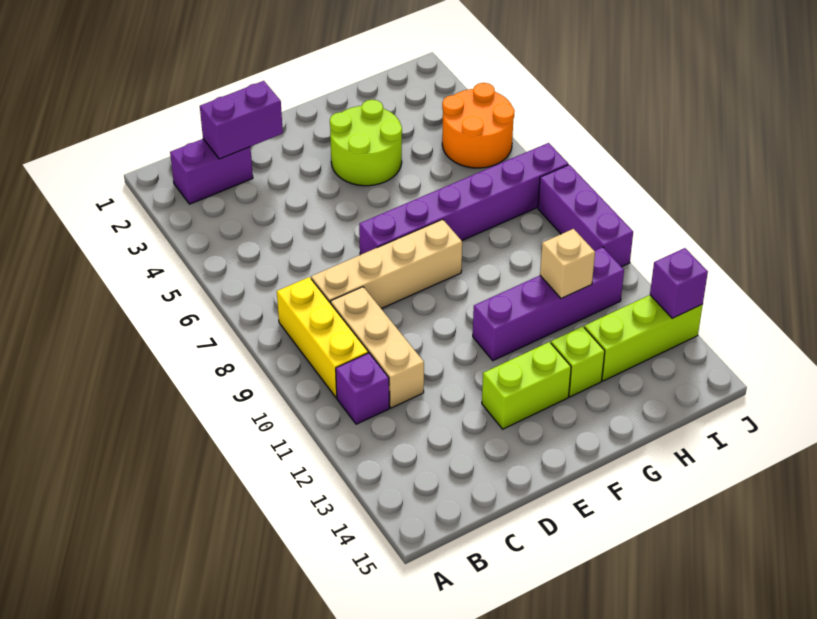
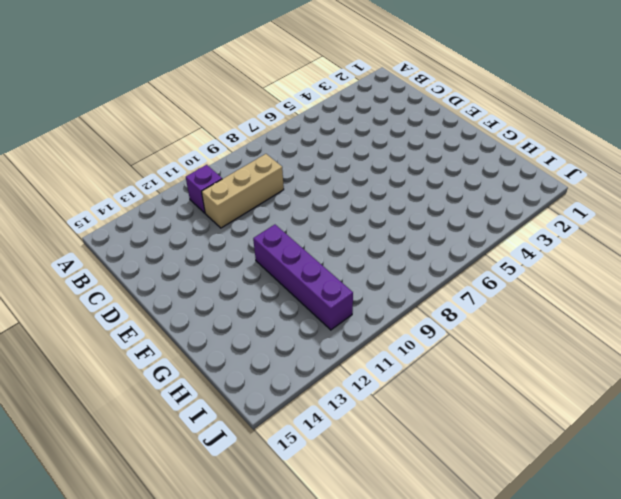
none -> purple 1x2 brick [170,139,253,204]
none -> yellow 1x3 brick [277,277,368,398]
none -> tan 1x4 brick [311,219,462,309]

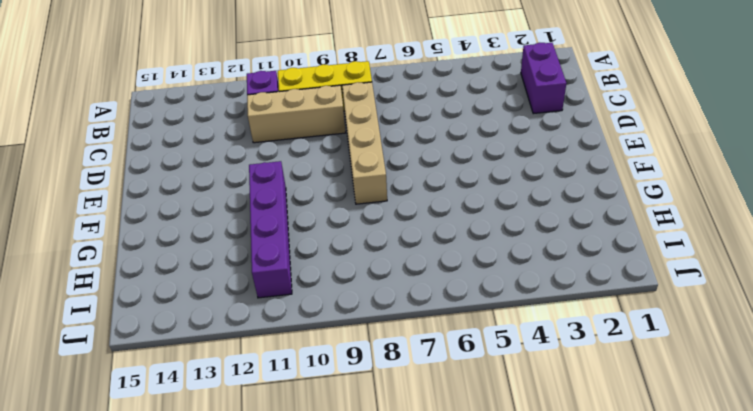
none -> purple 1x6 brick [359,143,568,255]
none -> lime 1x2 brick [482,342,571,429]
none -> lime 2x2 round brick [330,100,402,186]

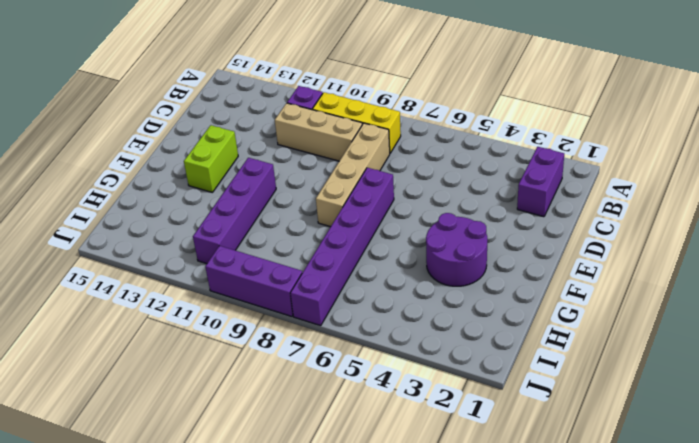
purple 2x2 round brick [426,213,487,286] -> lime 2x2 round brick [330,100,402,186]
none -> lime 1x1 brick [551,326,605,397]
none -> lime 1x3 brick [584,295,703,381]
none -> orange 2x2 round brick [442,83,515,168]

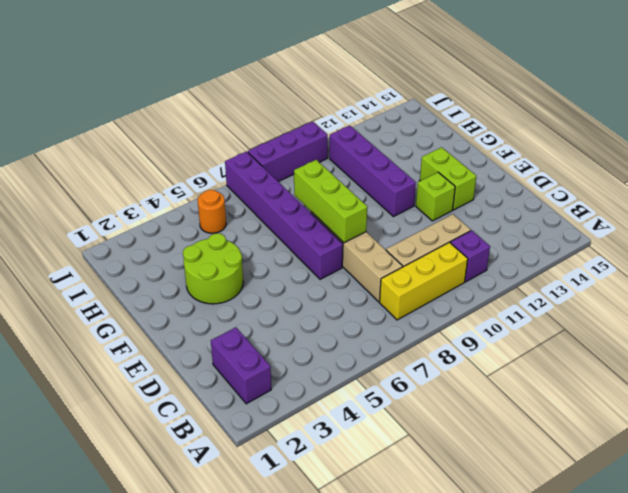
lime 1x3 brick [294,160,367,243] -> lime 1x3 brick moved to [584,295,703,381]
lime 1x1 brick [416,172,455,221] -> lime 1x1 brick moved to [551,326,605,397]
orange 1x1 round brick [198,190,226,233] -> orange 2x2 round brick [442,83,515,168]
none -> purple 1x2 brick [200,81,283,159]
none -> tan 1x1 brick [540,229,595,299]
none -> purple 1x1 brick [650,248,708,318]

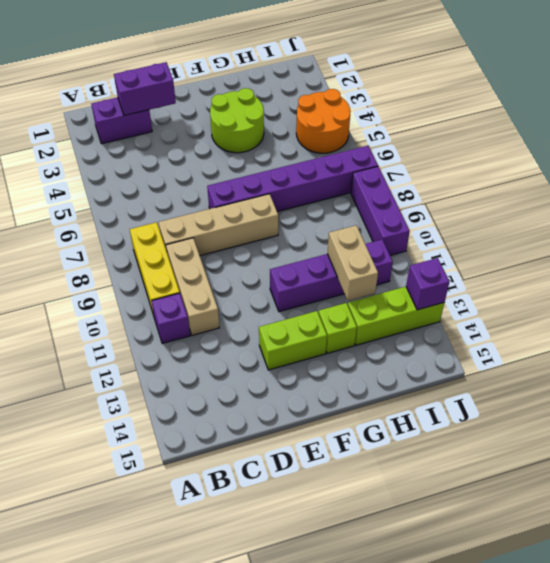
tan 1x2 brick [327,225,378,301] -> tan 1x1 brick [540,229,595,299]

